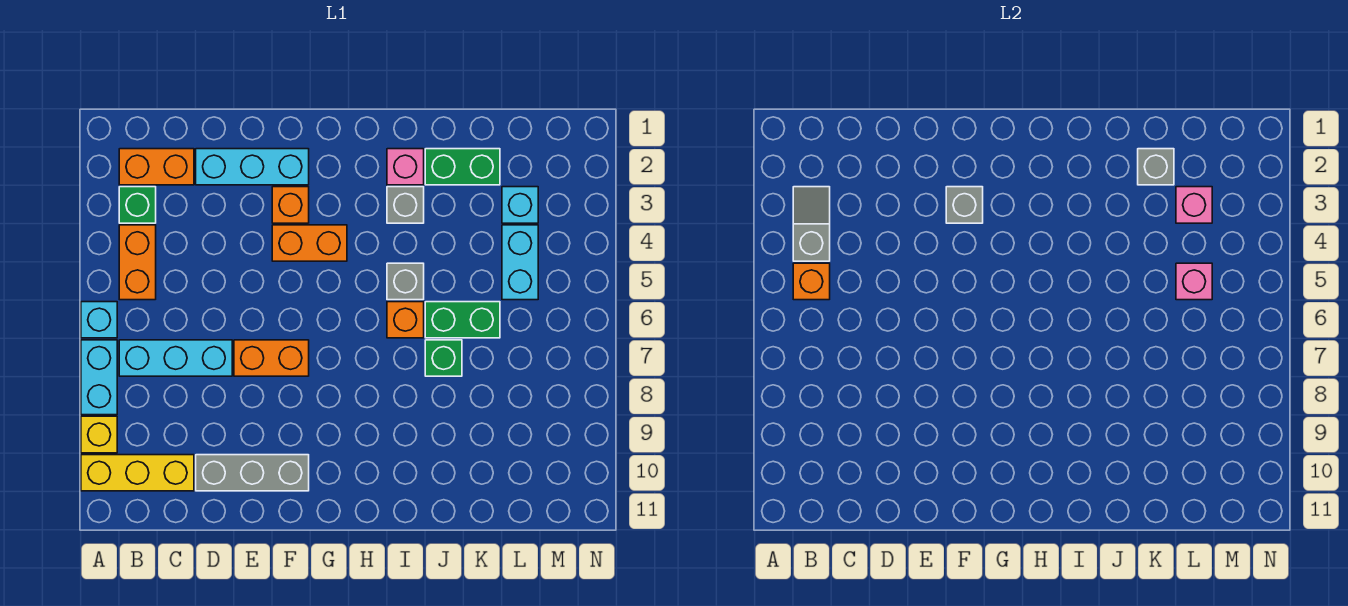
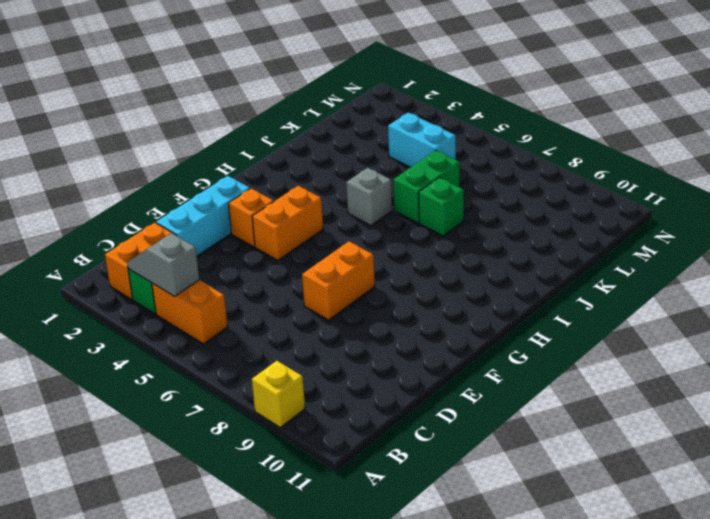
none -> cyan 1x1 brick [81,302,117,338]
none -> cyan 1x2 brick [81,340,117,415]
none -> yellow 1x3 brick [81,455,194,491]

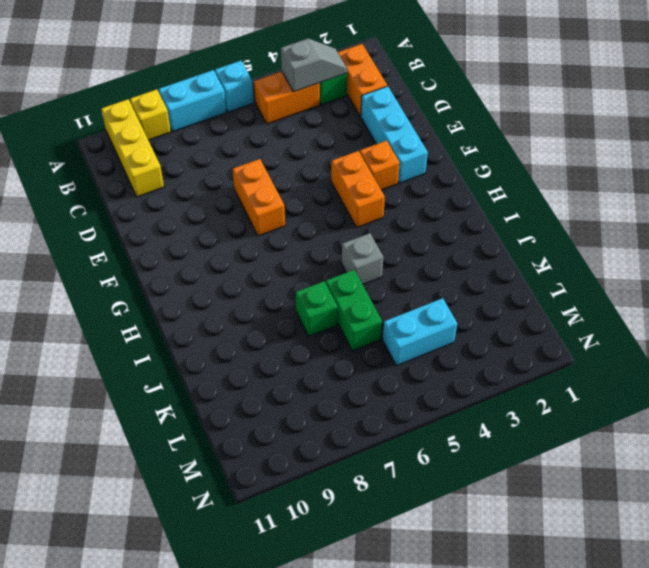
none -> cyan 1x3 brick [119,340,232,376]
none -> grey 1x3 brick [196,455,309,491]
none -> pink 1x1 brick [387,149,424,185]

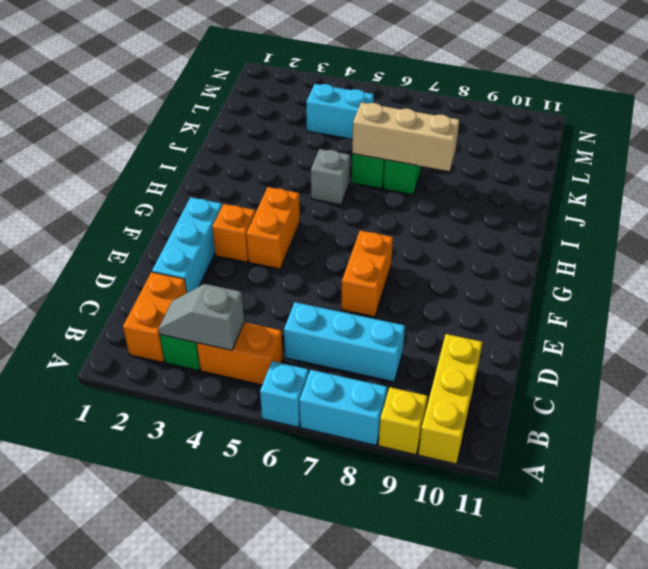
cyan 1x3 brick [284,302,405,382] -> cyan 1x3 brick turned to [119,340,232,376]
tan 1x3 brick [352,103,459,171] -> none
none -> grey 1x3 brick [196,455,309,491]
none -> pink 1x1 brick [387,149,424,185]
none -> grey 1x1 brick [387,187,424,223]

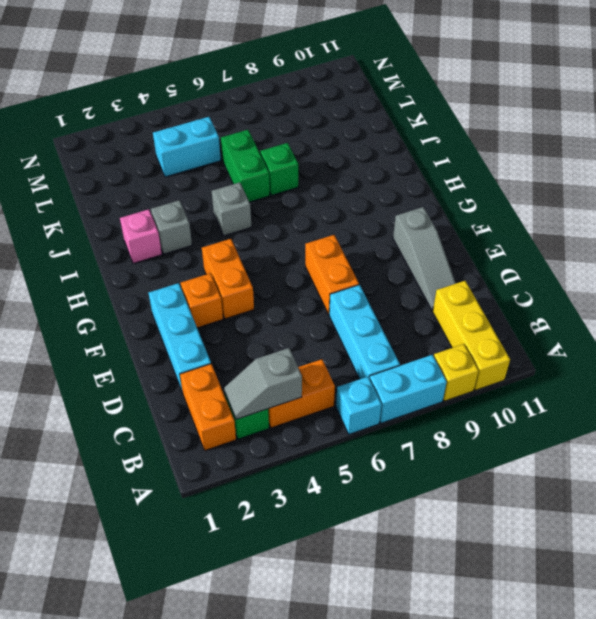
grey 1x3 slope [393,207,456,311] -> grey 1x3 brick [196,455,309,491]
none -> orange 1x1 brick [387,302,424,338]
none -> green 1x2 brick [425,149,500,185]
none -> cyan 1x1 brick [502,187,538,223]

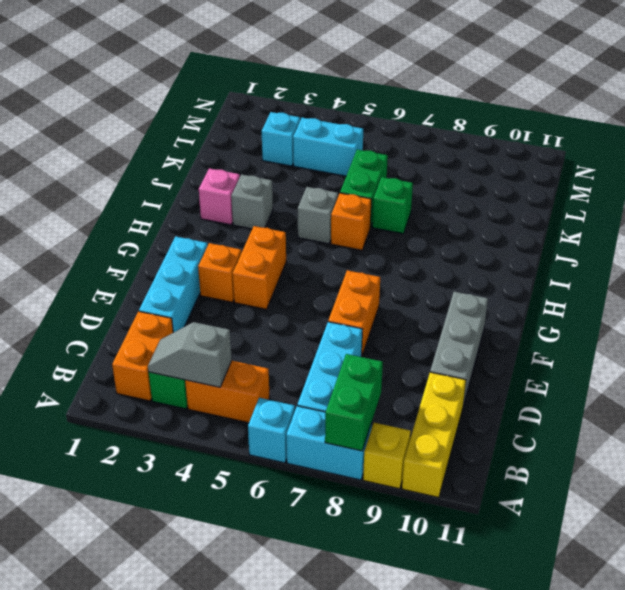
green 1x2 brick [325,354,383,451] -> green 1x2 brick moved to [425,149,500,185]
none -> orange 1x1 brick [793,263,830,300]
none -> grey 1x1 brick [946,187,983,223]
none -> grey 1x1 brick [1138,149,1174,185]

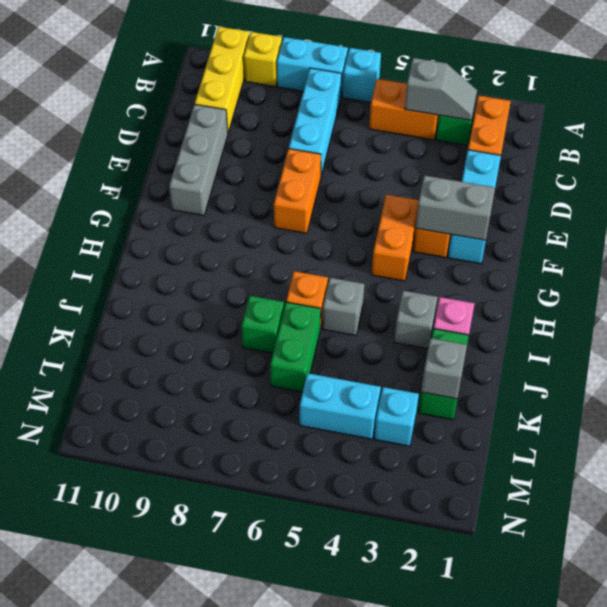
grey 1x2 brick [416,175,495,240] -> grey 1x1 brick [946,187,983,223]
none -> orange 1x1 brick [793,263,830,300]
none -> pink 1x1 brick [1176,187,1212,223]
none -> pink 1x1 brick [1176,263,1212,300]

